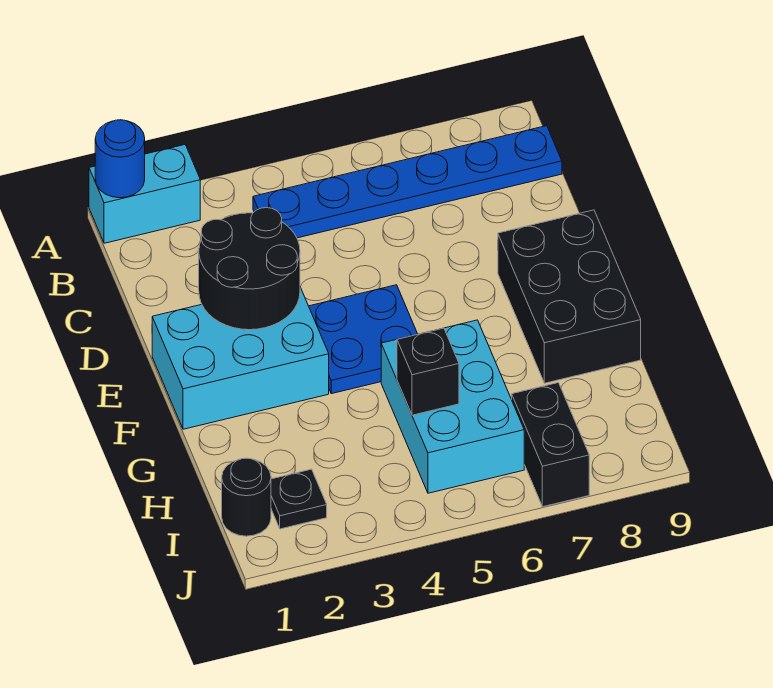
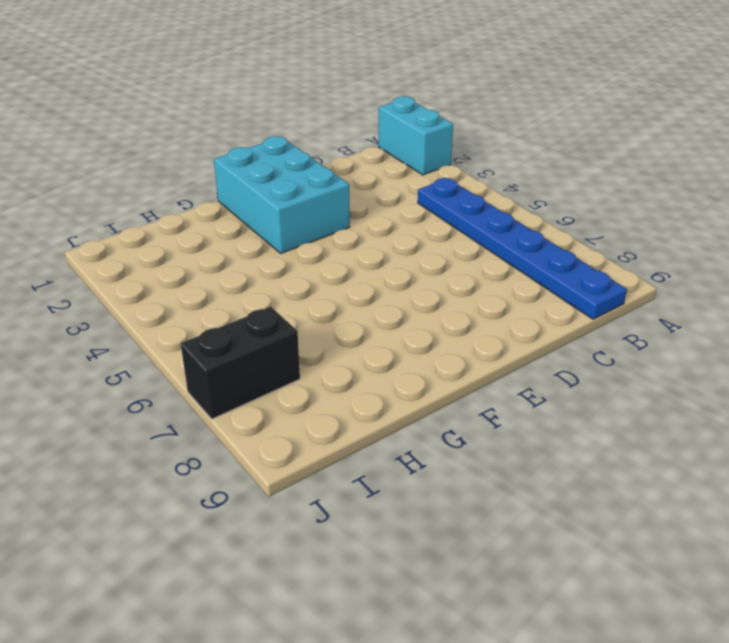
none -> blue 2x2 plate [309,285,417,394]
none -> black 2x3 brick [498,210,641,383]
none -> cyan 2x3 brick [381,320,524,493]

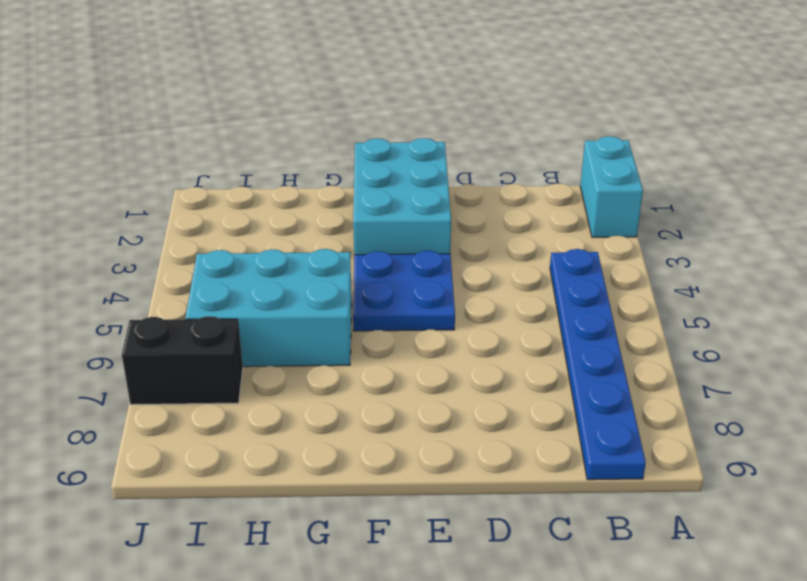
none -> black 2x3 brick [498,210,641,383]
none -> black 1x1 round brick [222,458,271,536]
none -> black 1x1 plate [271,469,327,529]

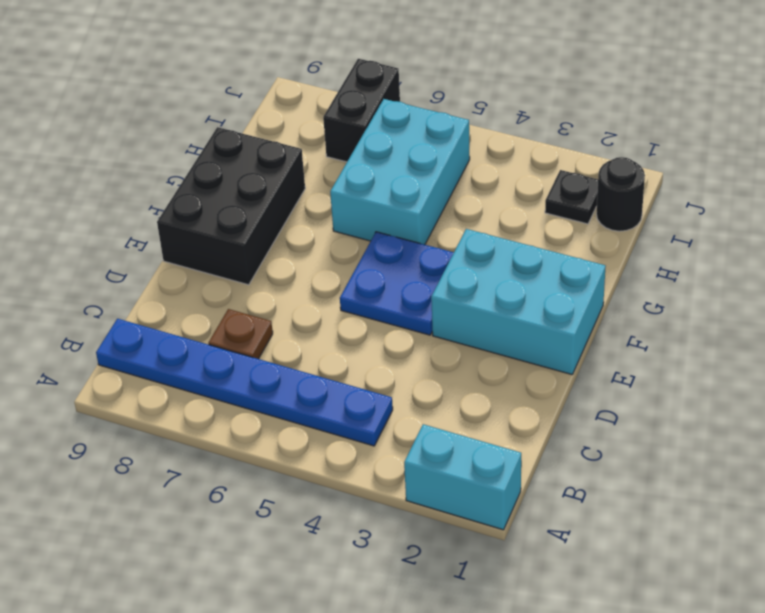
brown 1x1 plate [208,309,273,359] -> none
none -> blue 1x1 round brick [95,120,145,198]
none -> black 2x2 round brick [199,208,300,330]
none -> black 1x1 brick [397,328,459,415]

